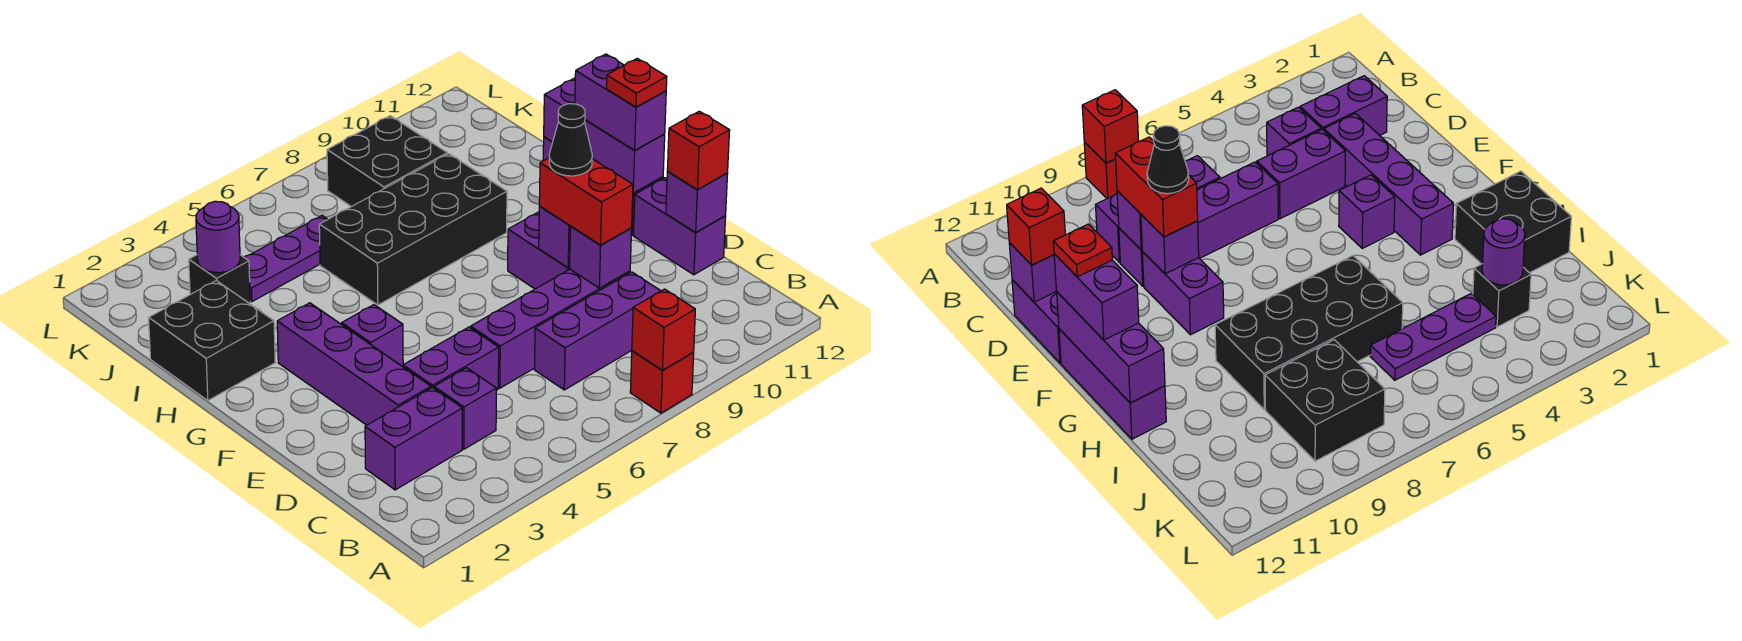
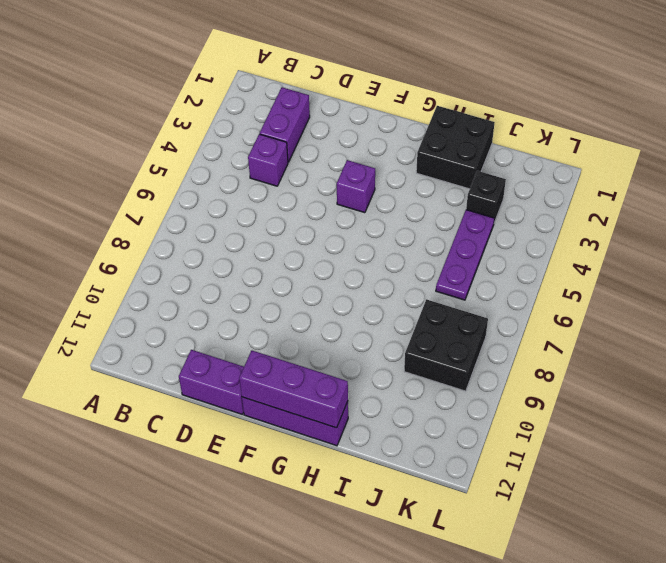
none -> red 1x1 brick [630,351,694,413]
none -> purple 1x3 brick [535,272,660,390]
none -> purple 1x4 brick [277,303,431,425]

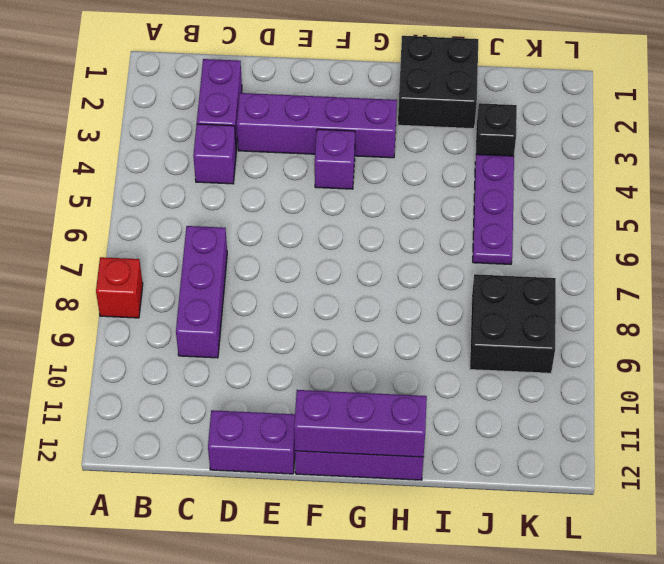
none -> purple 1x2 brick [403,327,499,390]
none -> purple 1x4 brick [471,269,630,388]
none -> purple 1x2 brick [508,212,570,289]

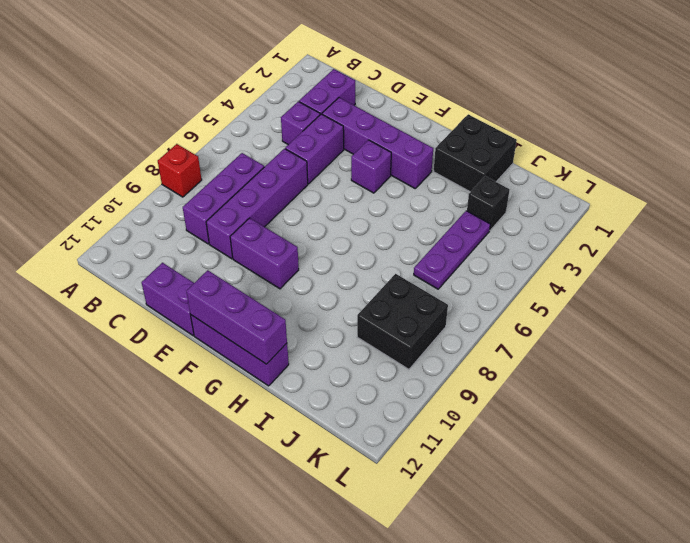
none -> black 2x4 brick [319,154,507,305]
none -> red 1x1 brick [632,289,695,371]
none -> purple 1x1 brick [570,227,632,288]

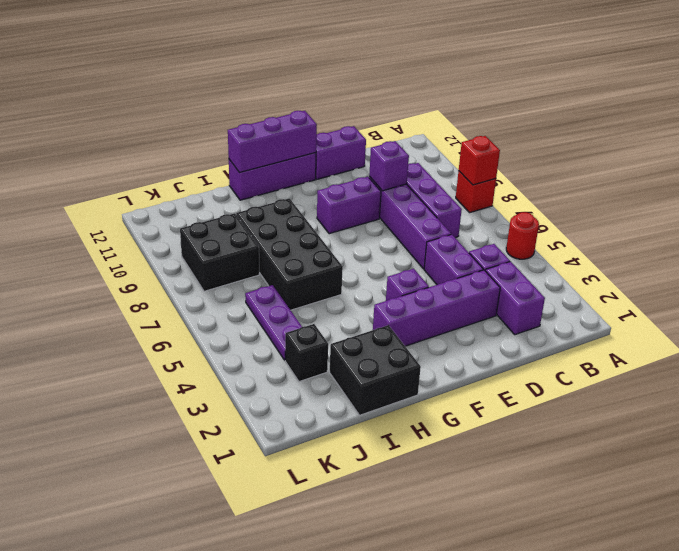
red 1x1 round brick [506,212,539,259] -> none
none -> purple 1x1 brick [666,172,728,233]
none -> purple 1x1 brick [539,206,571,268]
none -> purple 1x1 round brick [196,201,240,273]

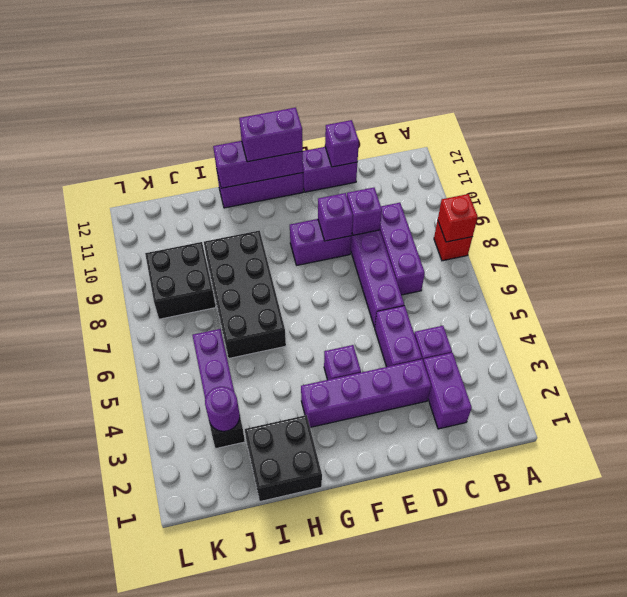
none -> red 1x2 brick [539,158,633,245]
none -> red 1x1 brick [667,111,730,190]
none -> black 1x1 cone [549,104,592,176]

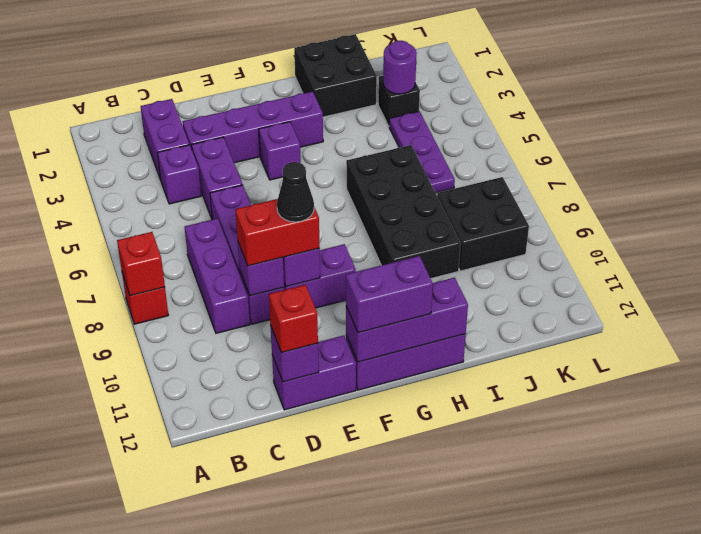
none -> red 1x1 plate [606,59,667,107]

